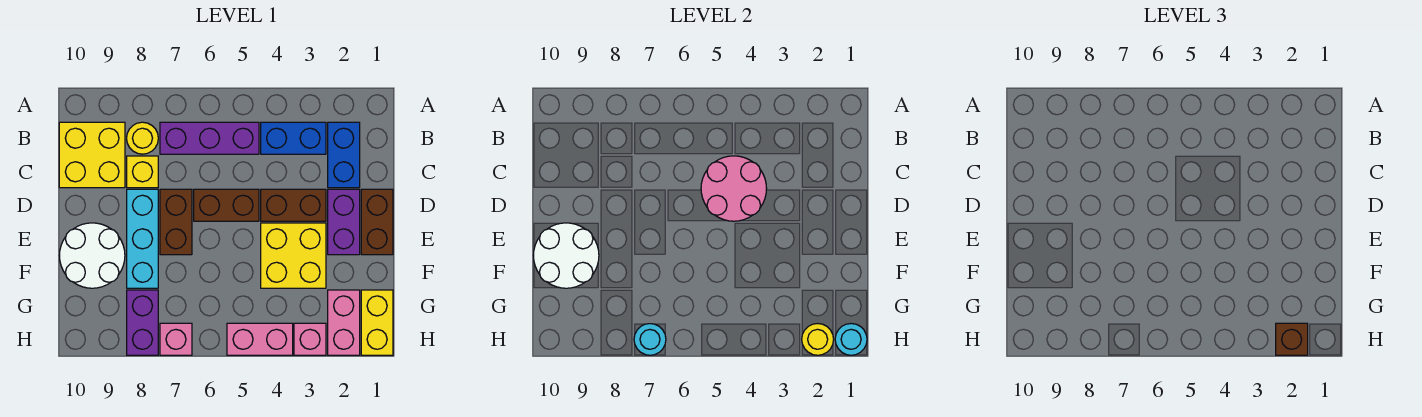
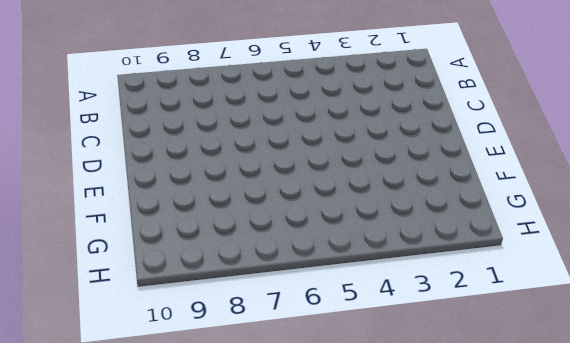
none -> blue 1x2 brick [328,122,360,188]
none -> blue 1x2 brick [261,122,326,154]
none -> purple 1x3 brick [160,122,259,154]

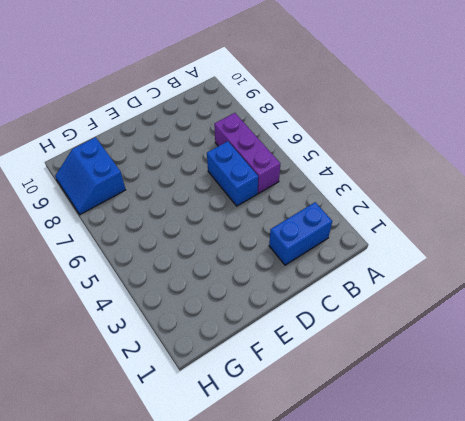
blue 1x2 brick [207,141,258,206] -> blue 1x2 brick moved to [261,122,326,154]
blue 2x2 slope [55,137,126,215] -> purple 1x2 brick [127,290,158,355]
none -> yellow 1x1 round brick [127,122,158,154]
none -> yellow 2x2 brick [59,122,125,188]
none -> yellow 1x1 brick [127,156,158,188]

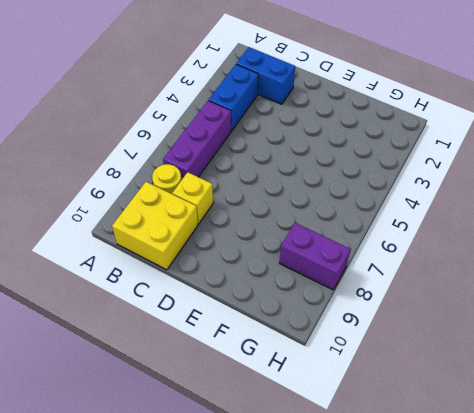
none -> brown 1x2 brick [361,189,393,255]
none -> purple 1x2 brick [328,189,360,255]
none -> brown 1x2 brick [261,189,326,221]

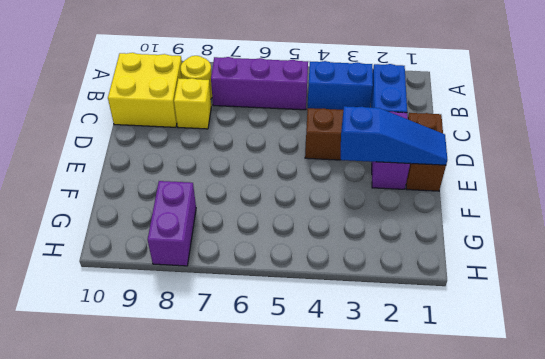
blue 1x3 slope [341,106,447,165] -> none
none -> brown 1x2 brick [194,189,259,221]
none -> brown 1x2 brick [160,189,192,255]
none -> cyan 1x3 brick [127,189,158,288]

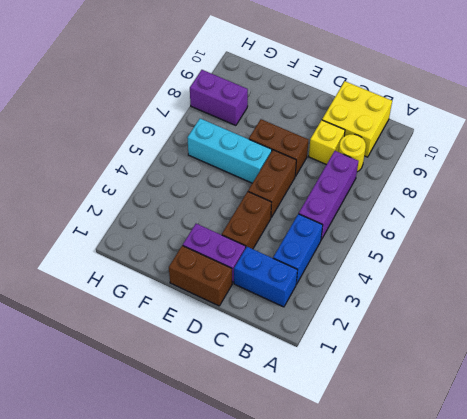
cyan 1x3 brick [187,118,272,183] -> cyan 1x3 brick moved to [127,189,158,288]
none -> yellow 2x2 brick [261,223,326,288]
none -> white 2x2 round brick [59,223,125,288]
none -> yellow 1x2 brick [361,290,393,355]

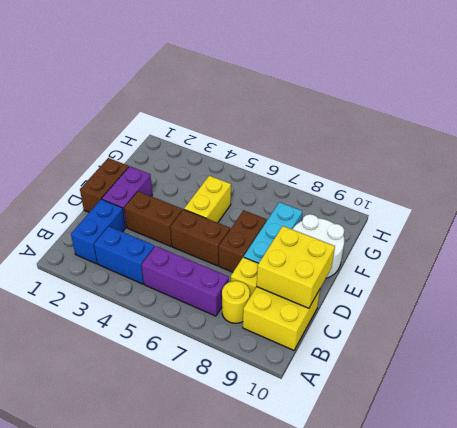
yellow 2x2 brick [257,226,335,308] -> yellow 2x2 brick moved to [261,223,326,288]
yellow 1x2 brick [184,176,231,223] -> yellow 1x2 brick moved to [361,290,393,355]
none -> pink 1x2 brick [328,290,360,355]
none -> purple 1x2 brick [127,290,158,355]
none -> pink 1x1 brick [294,323,326,355]

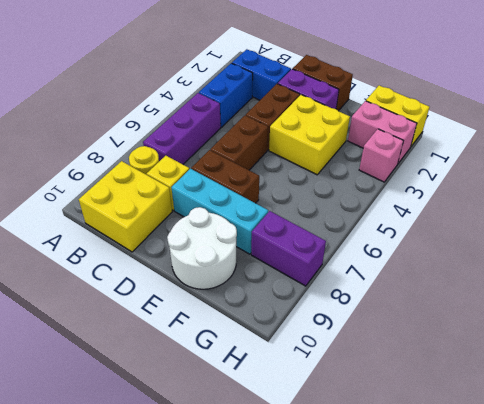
none -> pink 1x2 brick [227,323,293,355]
none -> pink 1x1 brick [160,323,192,355]
none -> pink 2x2 round brick [701,156,767,221]

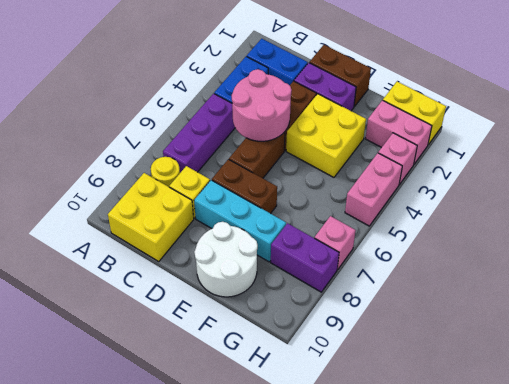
none -> white 2x2 round brick [533,223,599,288]
none -> cyan 1x1 round brick [835,324,867,355]
none -> yellow 1x1 round brick [802,324,834,355]

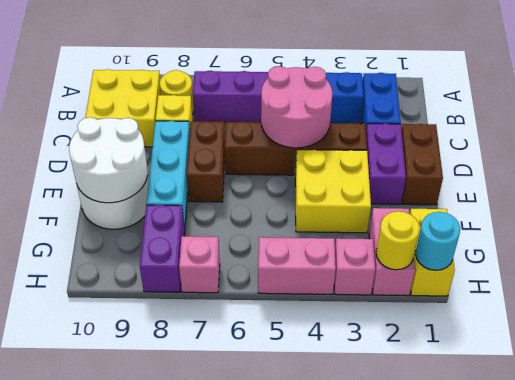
none -> cyan 1x1 round brick [634,324,666,355]
none -> brown 1x1 brick [1276,323,1308,355]

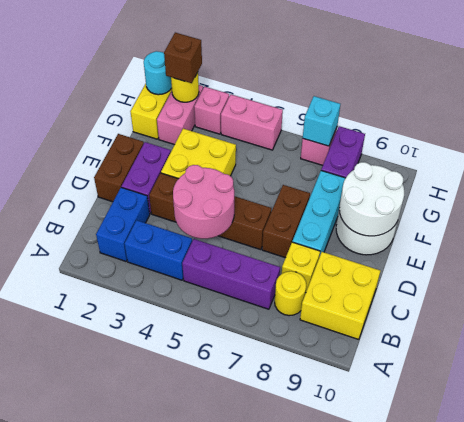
cyan 1x1 brick [303,96,340,146] -> cyan 1x1 round brick [634,324,666,355]

